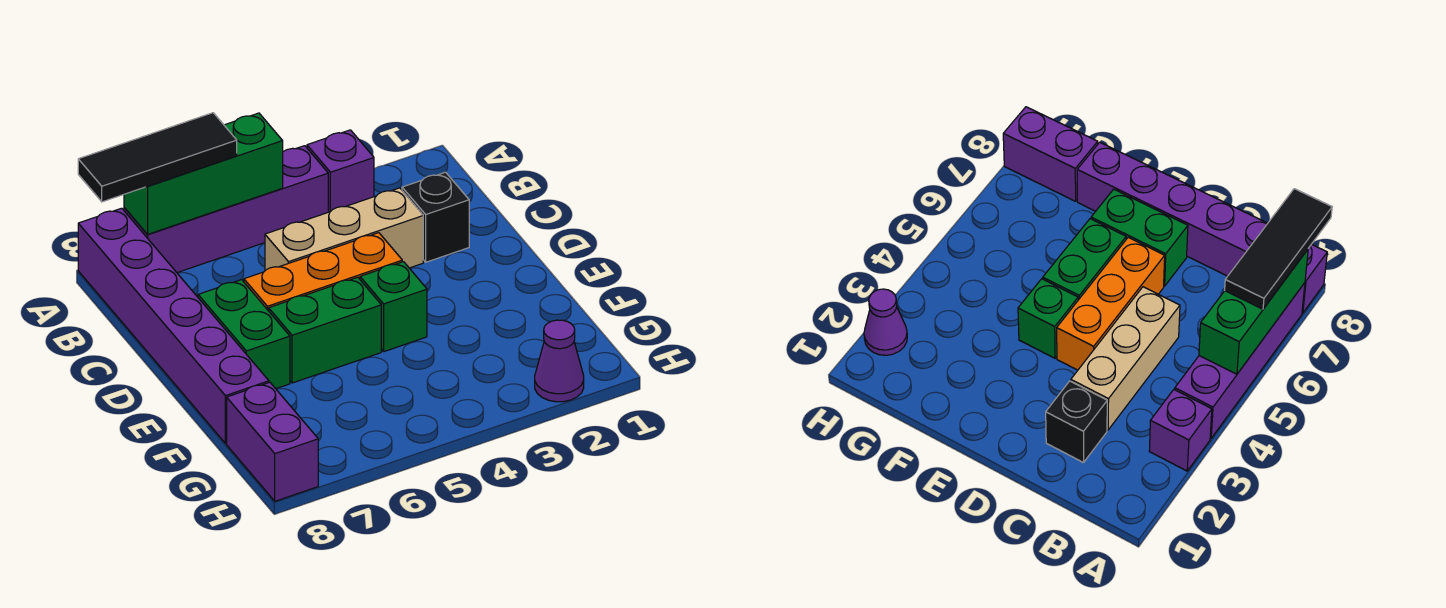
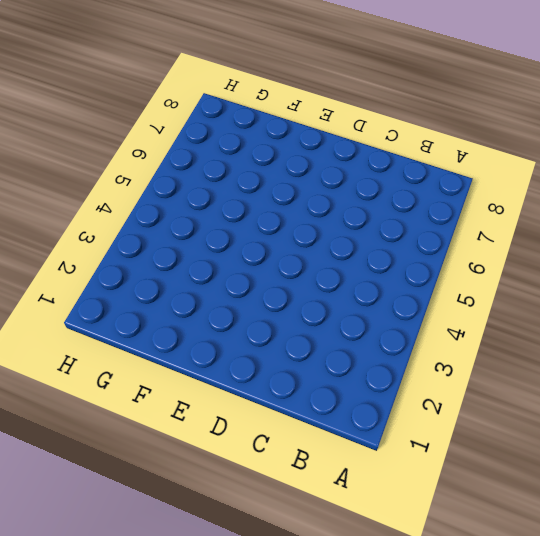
none -> purple 1x1 brick [307,130,374,212]
none -> purple 1x4 brick [124,146,328,273]
none -> purple 1x6 brick [78,208,269,443]

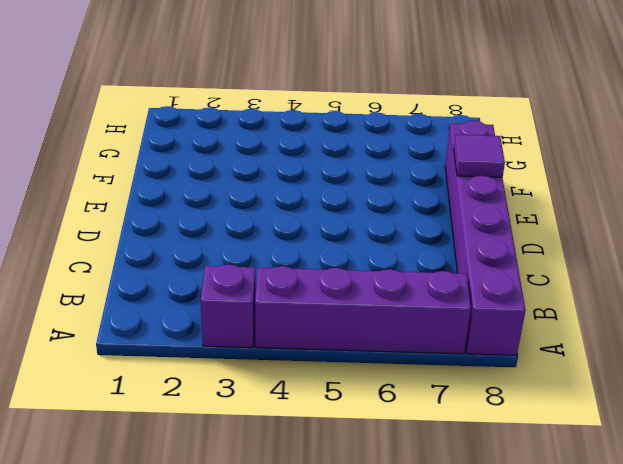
purple 1x1 tile [454,135,505,177] -> none
none -> black 1x1 brick [402,172,469,262]
none -> tan 1x3 brick [265,188,423,270]
none -> orange 1x3 brick [244,233,402,311]

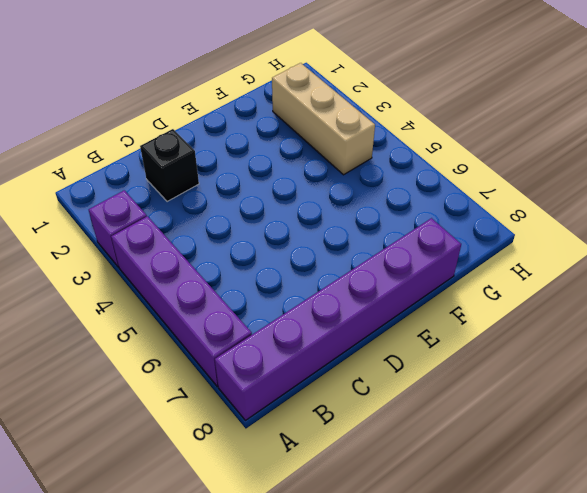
tan 1x3 brick [272,63,375,175] -> tan 1x3 brick moved to [265,188,423,270]
none -> orange 1x3 brick [244,233,402,311]
none -> green 1x2 brick [198,280,290,389]
none -> green 1x1 brick [360,262,427,351]

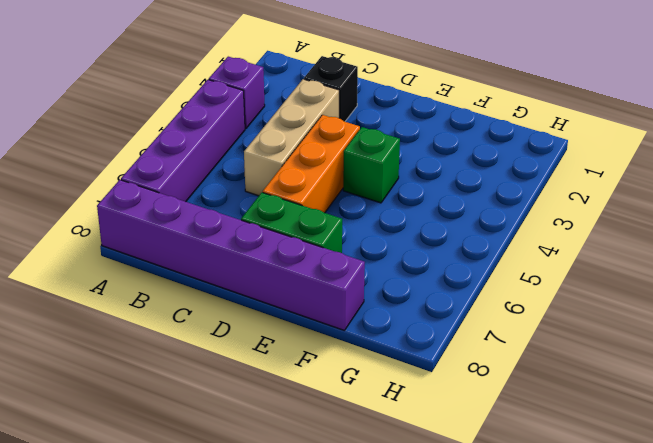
none -> green 1x2 brick [269,277,381,383]
none -> purple 1x2 brick [227,382,318,501]
none -> purple 1x1 cone [535,320,584,402]

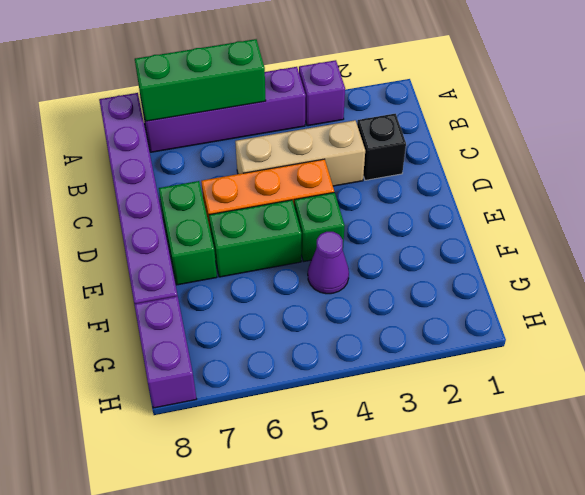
purple 1x1 cone [308,232,349,294] -> purple 1x1 cone moved to [535,320,584,402]
none -> black 1x3 tile [78,113,237,202]

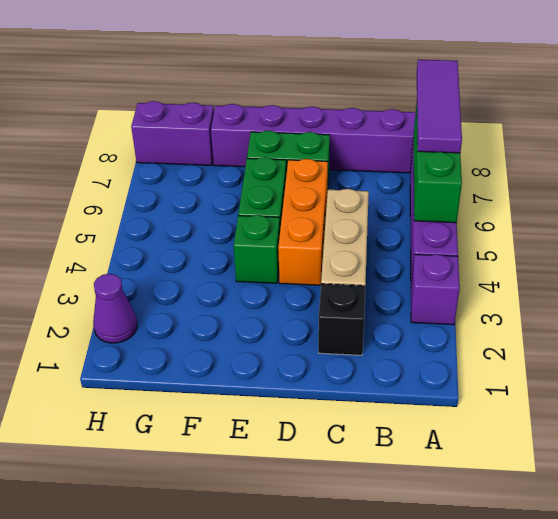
purple 1x3 tile [417,60,462,153] -> black 1x3 tile [78,113,237,202]

